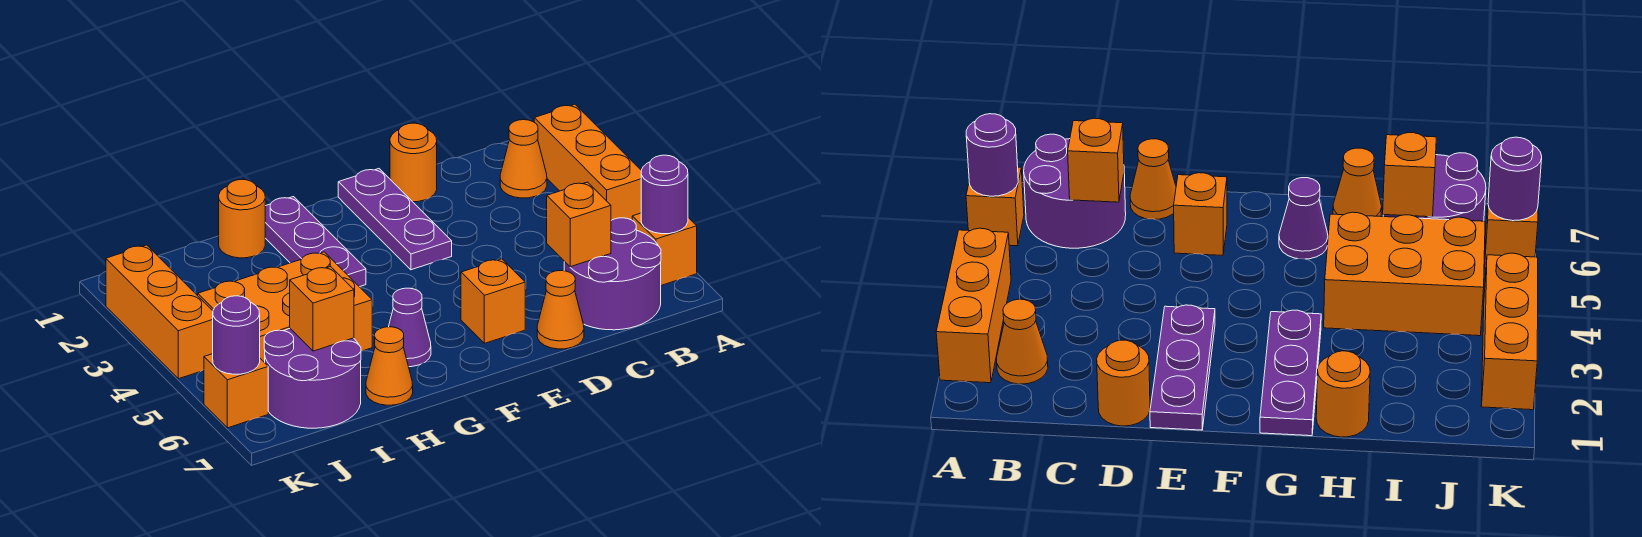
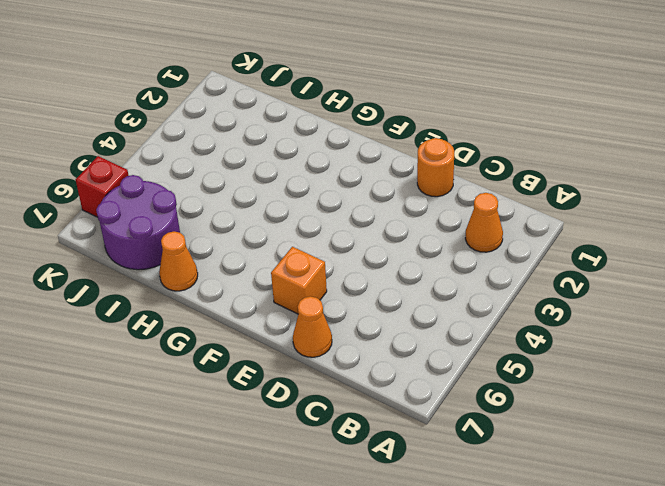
red 1x1 brick [76,156,129,217] -> orange 1x1 brick [204,354,268,428]
none -> orange 1x3 brick [534,104,641,220]
none -> orange 1x1 brick [632,213,697,285]
none -> purple 2x2 round brick [564,218,661,330]

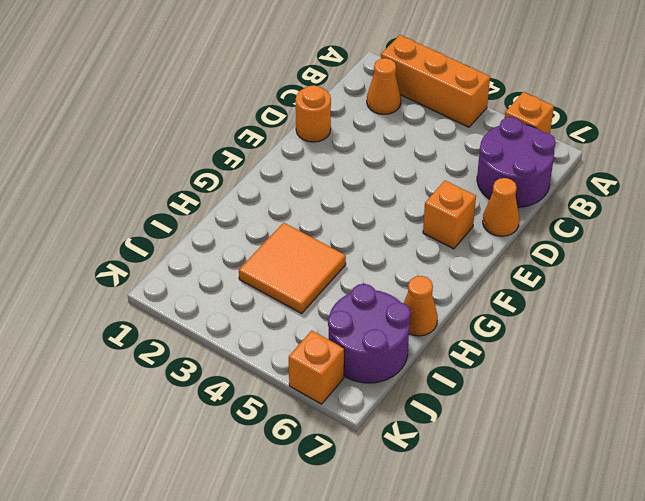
orange 2x2 tile [239,223,346,313] -> orange 2x3 brick [198,252,372,363]
none -> purple 1x3 plate [338,169,452,270]
none -> purple 1x3 plate [265,197,366,287]
none -> purple 1x1 cone [389,288,431,367]

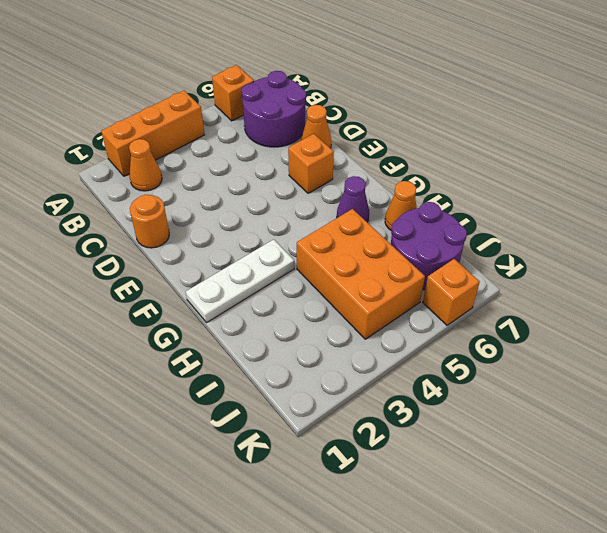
white 1x3 plate [186,239,294,322] -> purple 1x3 plate [265,197,366,287]
none -> purple 1x3 plate [338,169,452,270]
none -> orange 1x1 round brick [219,180,265,258]
none -> orange 1x3 brick [106,245,213,379]

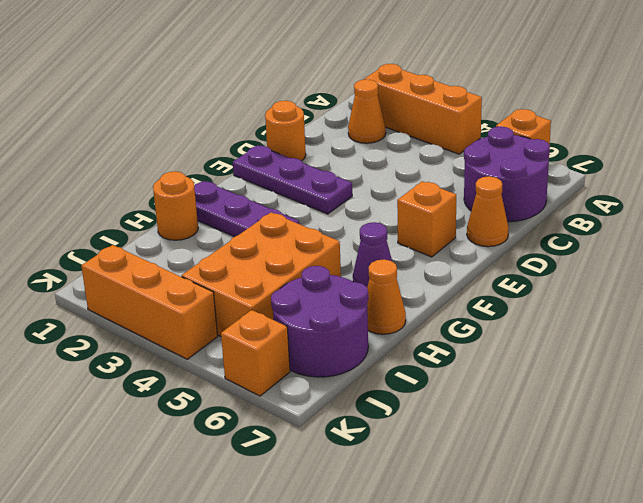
none -> purple 1x1 round brick [641,155,688,234]
none -> orange 1x1 brick [547,182,611,267]
none -> orange 1x1 brick [290,266,354,351]

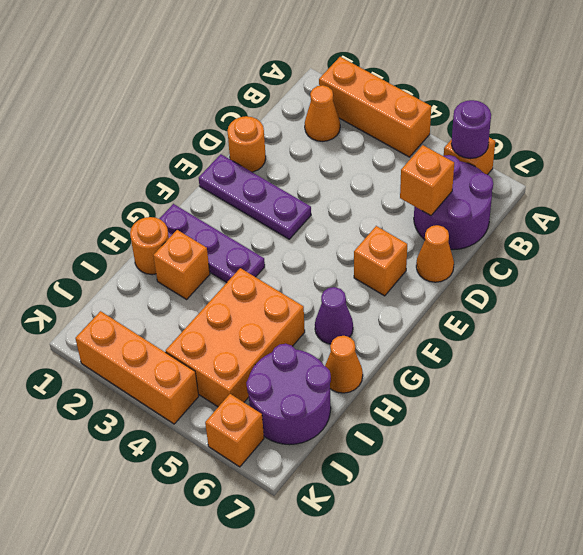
orange 1x1 brick [153,230,210,299] -> orange 1x1 brick moved to [290,266,354,351]
none -> purple 1x1 round brick [213,296,260,374]

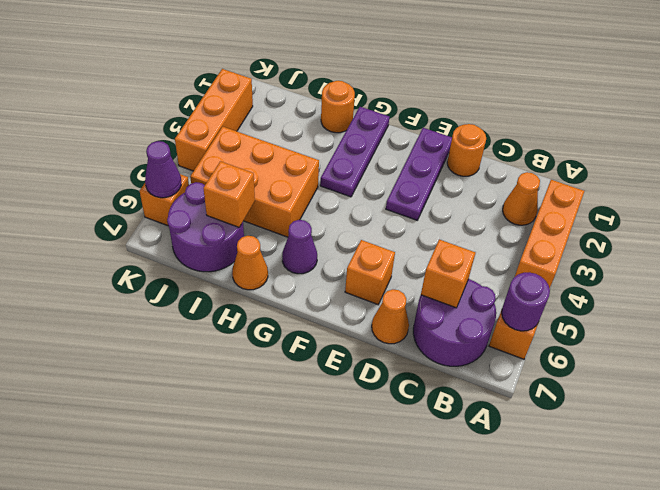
purple 1x1 cone [145,141,181,198] -> purple 1x1 round brick [213,296,260,374]

